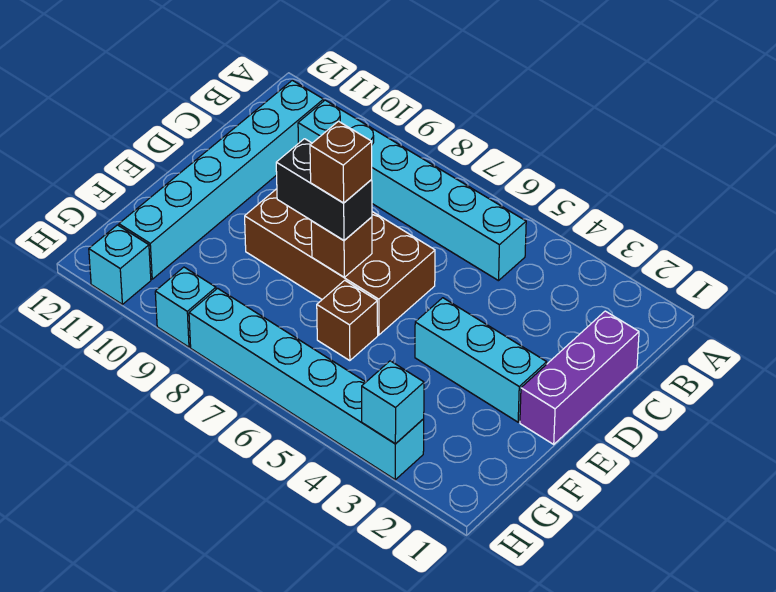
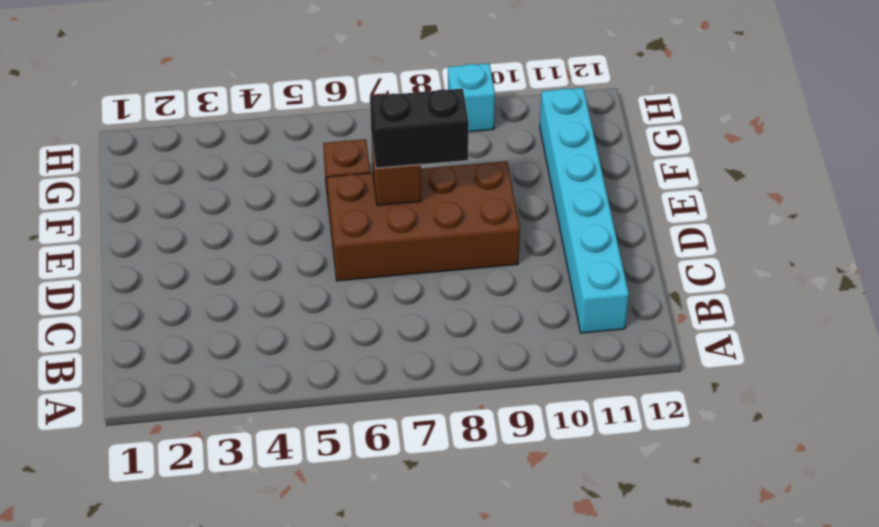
none -> cyan 1x6 brick [298,100,526,281]
none -> purple 1x3 brick [520,311,639,444]
none -> cyan 1x3 brick [415,298,547,422]

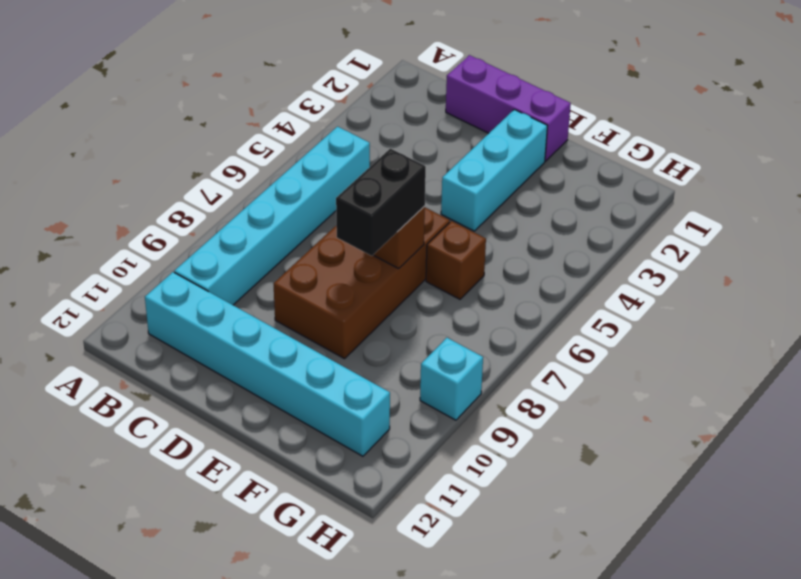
none -> cyan 1x6 brick [189,288,424,480]
none -> cyan 1x1 brick [89,225,151,304]
none -> cyan 1x1 brick [362,361,424,444]

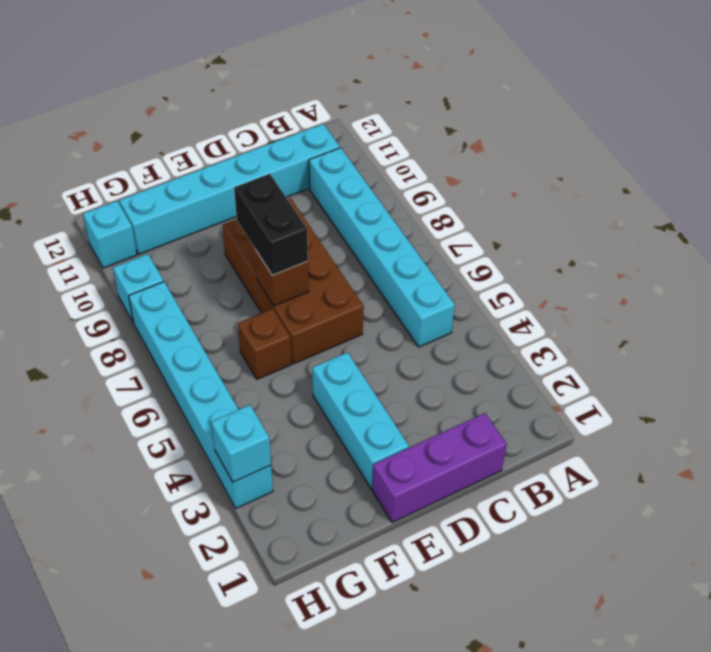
none -> brown 1x1 brick [310,121,372,203]

